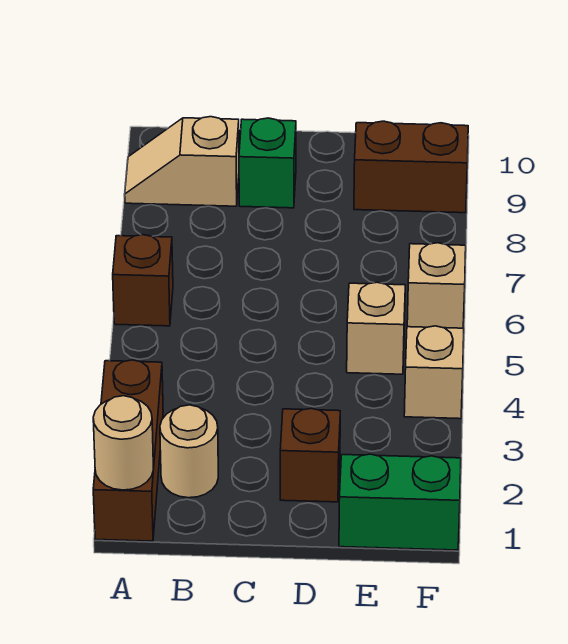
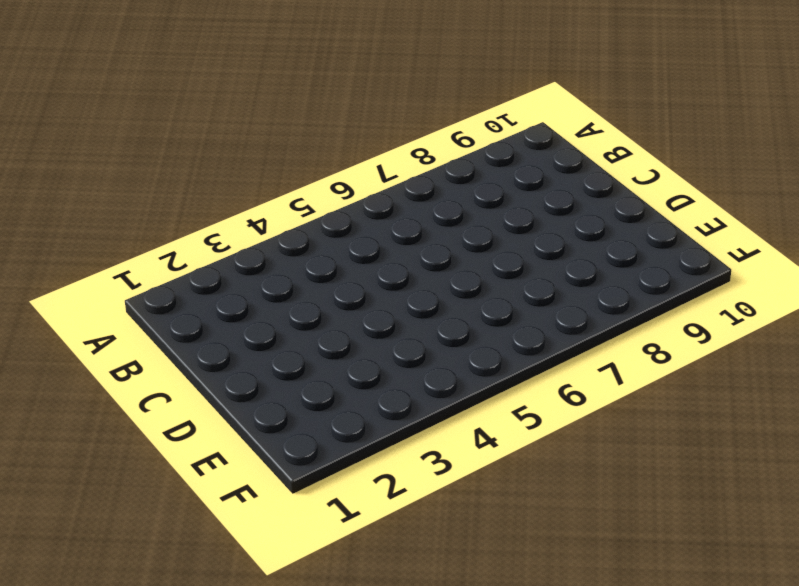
none -> brown 1x3 brick [93,360,163,541]
none -> brown 1x1 brick [113,235,173,326]
none -> tan 1x2 slope [125,117,239,206]

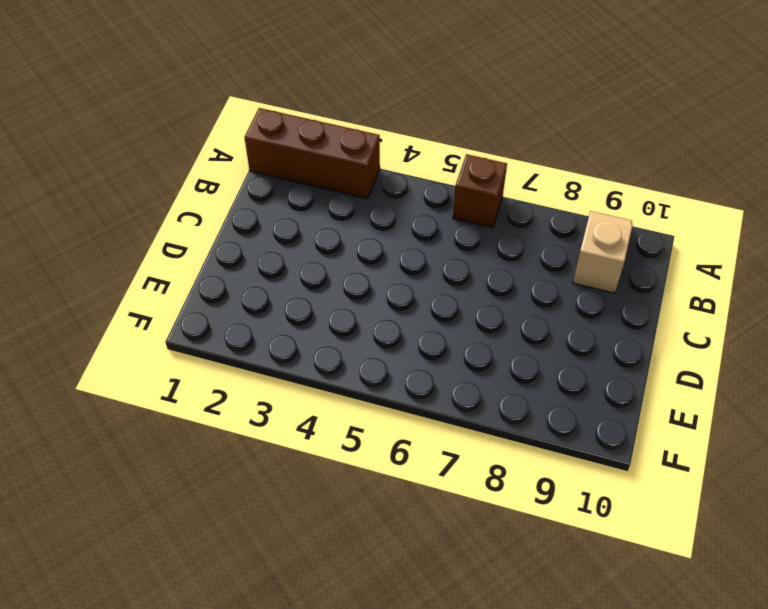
none -> tan 1x1 round brick [160,405,218,498]
none -> green 1x1 brick [239,118,296,208]
none -> brown 1x1 brick [280,408,340,502]

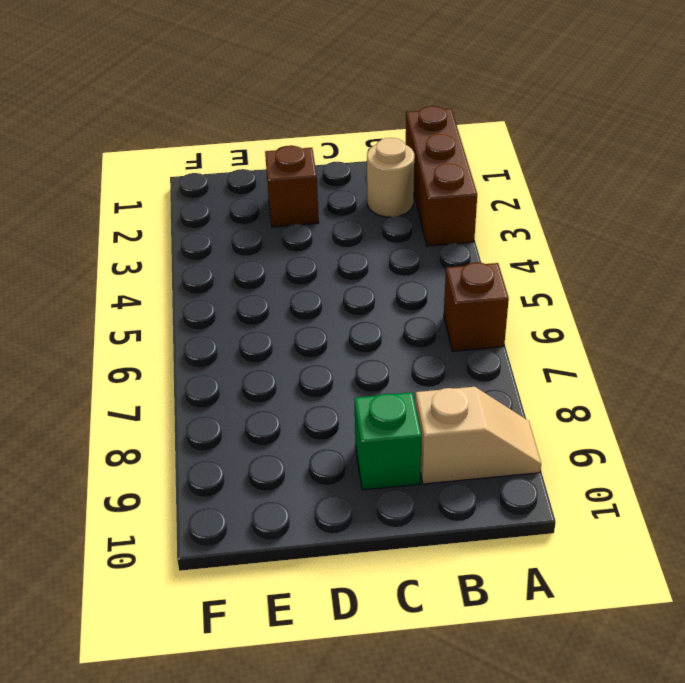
none -> green 1x2 brick [339,454,461,550]
none -> tan 1x1 brick [347,282,405,374]
none -> brown 1x2 brick [354,121,468,213]

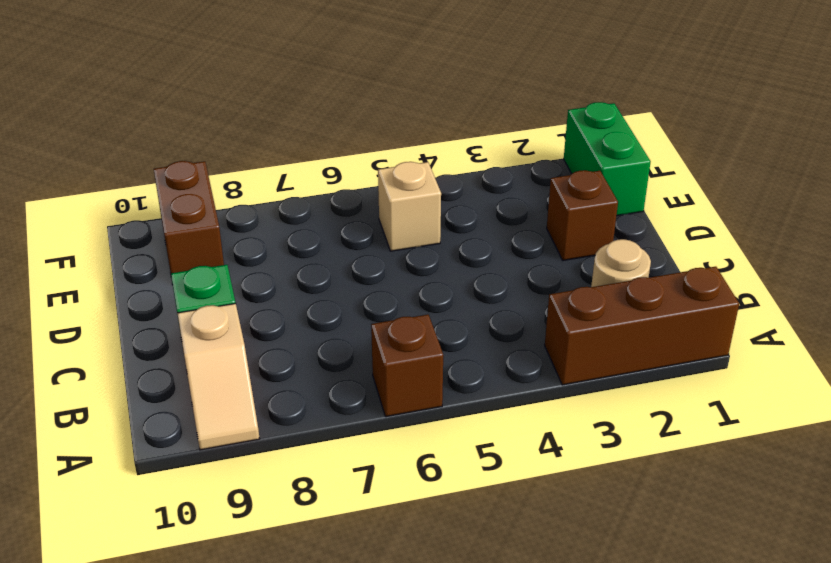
none -> tan 1x1 brick [404,326,464,419]
none -> tan 1x1 brick [407,243,466,328]
none -> tan 1x1 round brick [93,396,153,490]

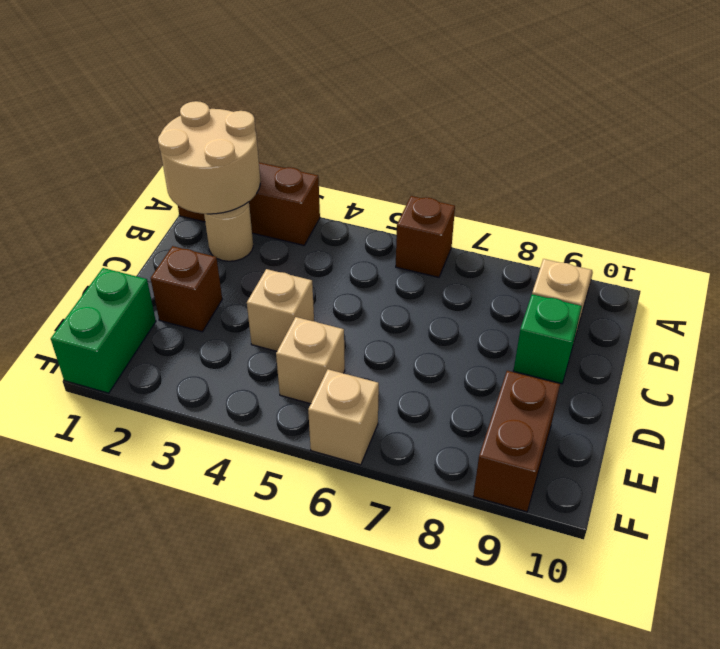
tan 2x2 round brick [158,101,260,214] -> tan 1x1 round brick [93,396,153,490]
tan 1x1 brick [247,269,314,351] -> tan 1x1 brick moved to [404,326,464,419]

